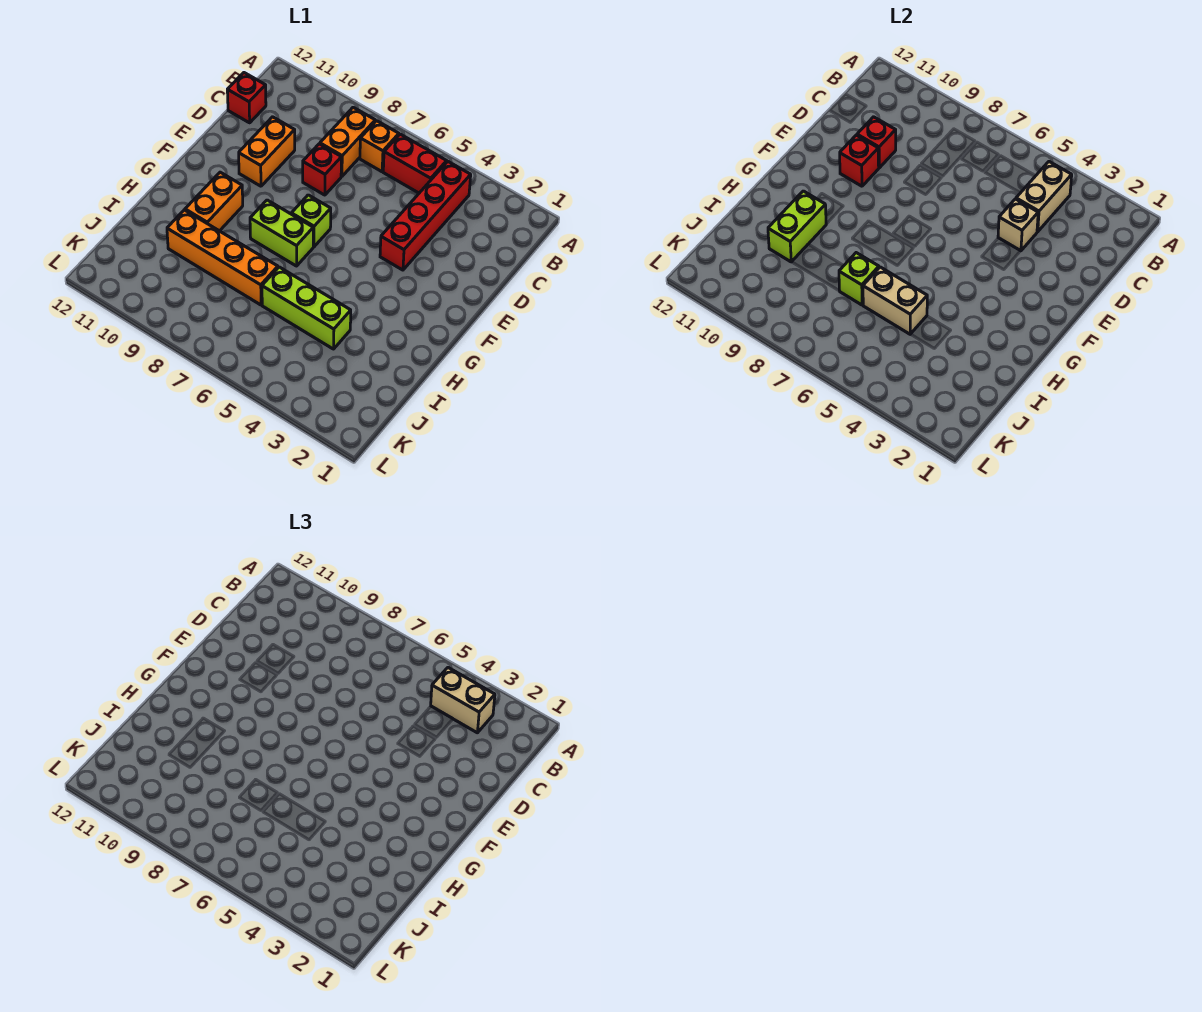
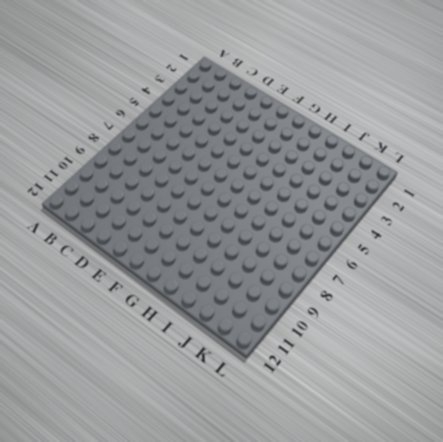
none -> red 1x4 brick [380,162,471,270]
none -> red 1x2 brick [383,134,447,193]
none -> orange 1x1 brick [360,121,399,172]

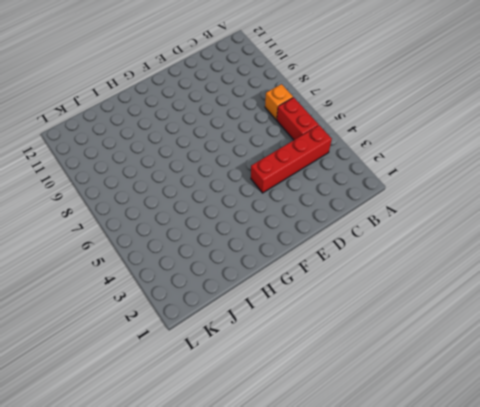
none -> orange 1x2 brick [320,107,375,177]
none -> red 1x1 brick [227,73,266,123]
none -> red 1x1 brick [303,144,341,195]

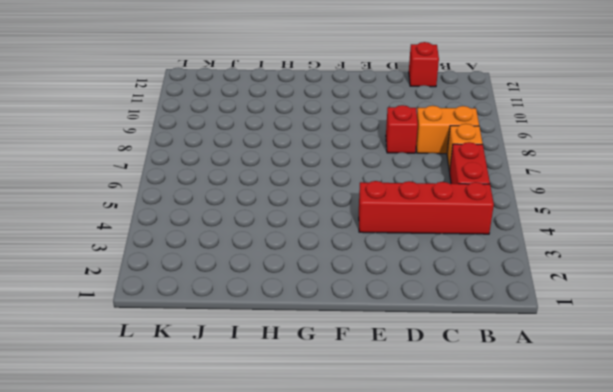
none -> orange 1x2 brick [239,117,295,186]
none -> lime 1x1 brick [291,195,331,247]
none -> lime 1x2 brick [250,200,313,266]

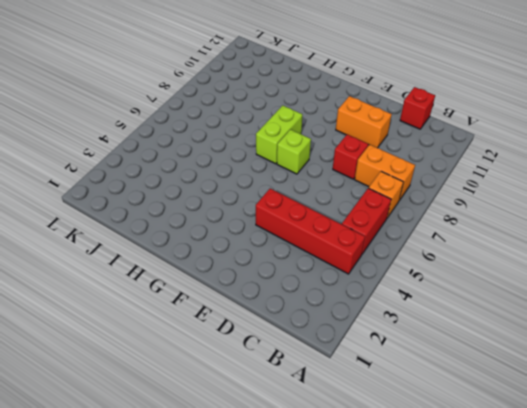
none -> orange 1x2 brick [185,172,243,231]
none -> lime 1x3 brick [262,267,351,349]
none -> orange 1x4 brick [167,210,278,305]

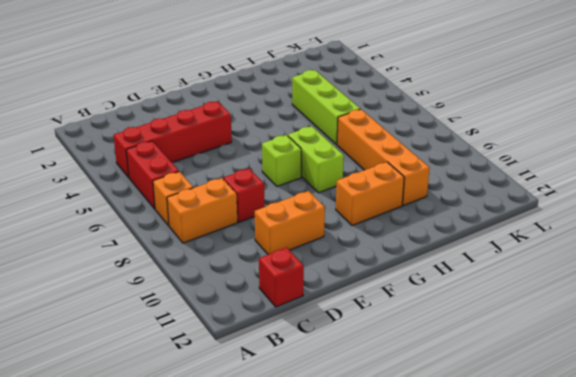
none -> tan 1x2 brick [1016,162,1072,232]
none -> tan 1x1 brick [998,199,1038,251]
none -> red 1x1 brick [857,117,896,168]

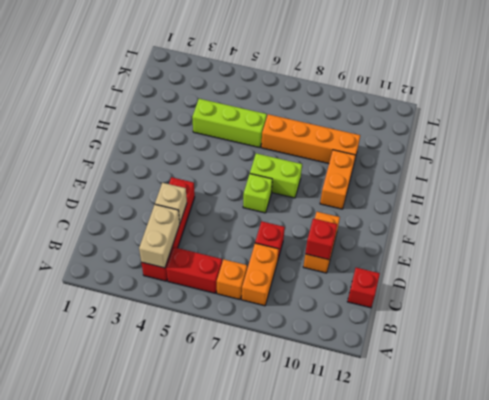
none -> red 1x1 brick [840,135,879,186]
none -> lime 1x2 brick [768,191,826,262]
none -> tan 1x2 brick [863,267,927,334]

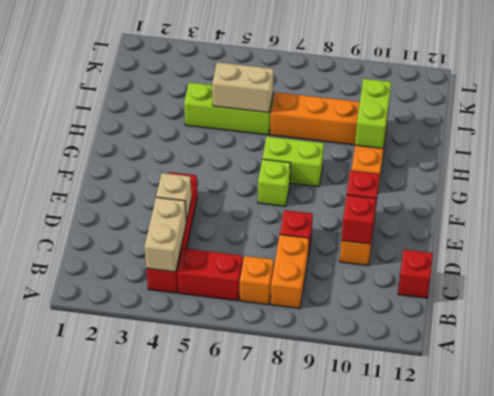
none -> lime 1x1 brick [839,253,879,305]
none -> tan 1x2 brick [431,668,495,733]

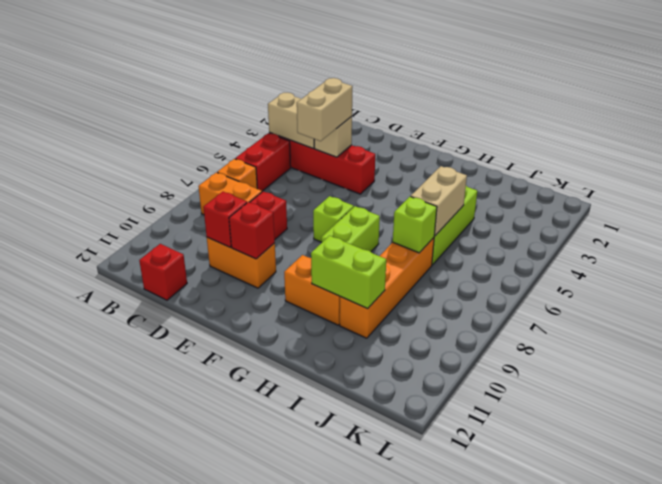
tan 1x2 brick [297,78,353,141] -> tan 1x2 brick moved to [431,668,495,733]

